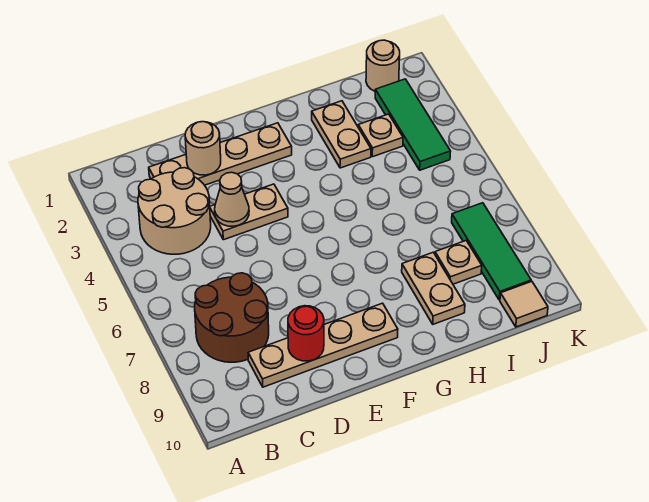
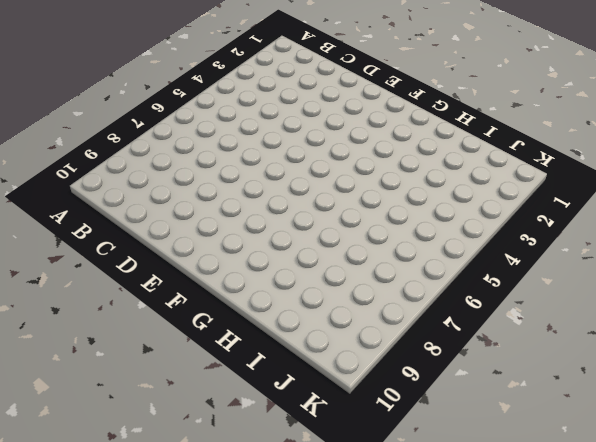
none -> tan 2x2 round brick [138,168,211,254]
none -> brown 2x2 round brick [195,273,269,362]
none -> tan 1x4 plate [149,123,292,185]

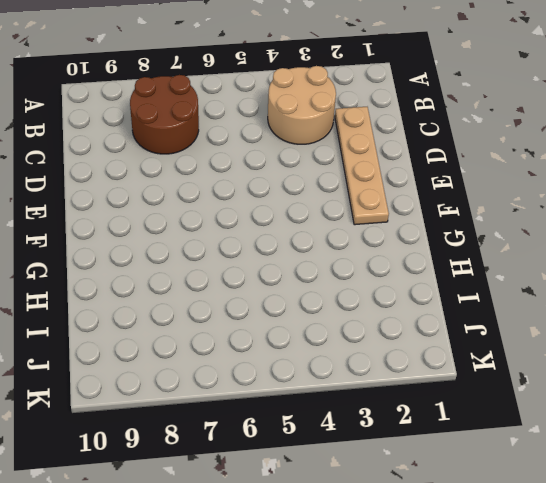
none -> tan 1x4 plate [248,303,398,387]
none -> tan 1x2 plate [210,184,288,240]
none -> tan 1x2 plate [312,101,371,168]

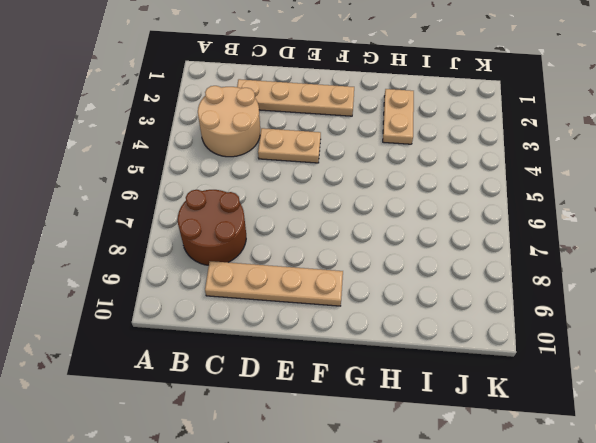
none -> tan 1x2 plate [402,252,465,324]
none -> tan 1x1 plate [358,114,403,157]
none -> tan 1x1 plate [435,241,482,284]

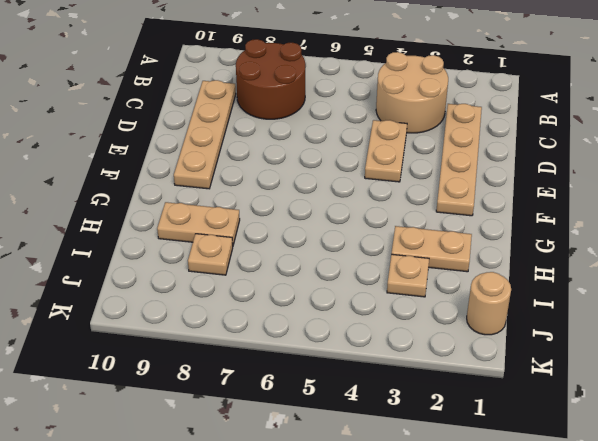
none -> green 1x3 tile [375,79,451,170]
none -> green 1x3 tile [452,203,531,300]
none -> tan 1x1 tile [500,281,548,327]

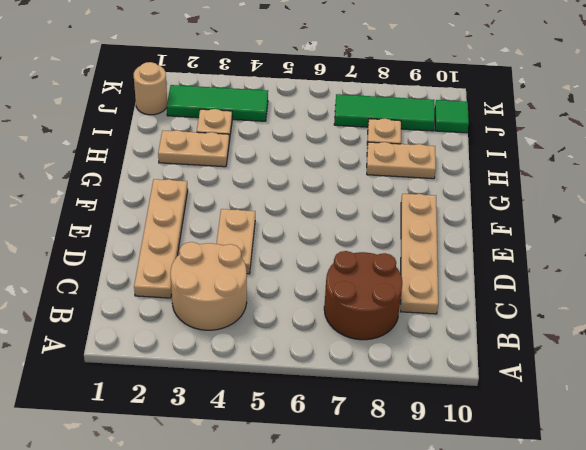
green 1x1 tile [435,100,469,133] -> tan 1x1 tile [500,281,548,327]
none -> tan 1x1 round brick [185,122,221,175]
none -> tan 1x1 cone [215,172,249,226]
none -> red 1x1 round brick [288,306,324,361]

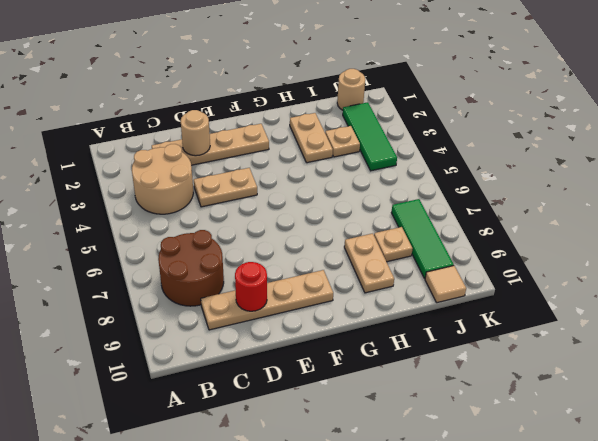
none -> tan 1x1 cone [215,172,249,226]

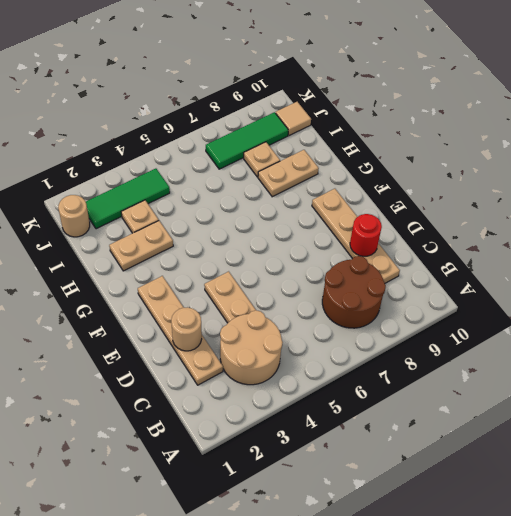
none -> tan 1x1 cone [215,172,249,226]

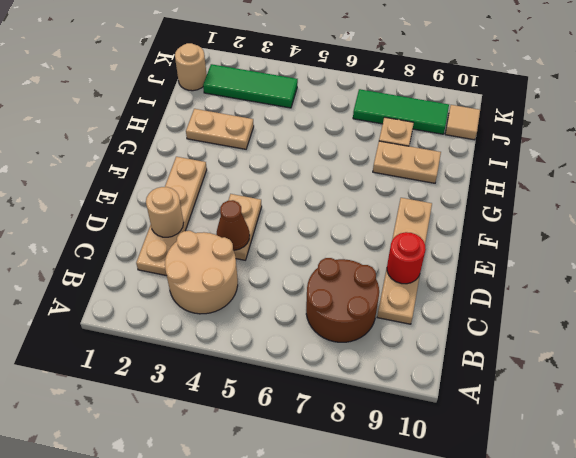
brown 1x1 cone [216,200,250,250] -> tan 1x1 cone [215,172,249,226]
none -> tan 1x1 plate [358,114,403,157]

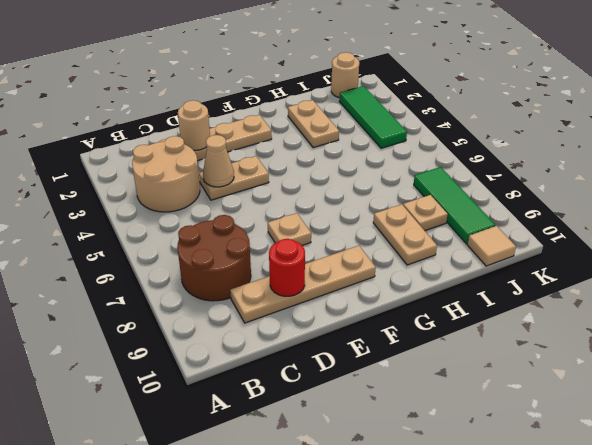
tan 1x1 plate [268,213,311,245] -> tan 1x1 plate moved to [358,114,403,157]

